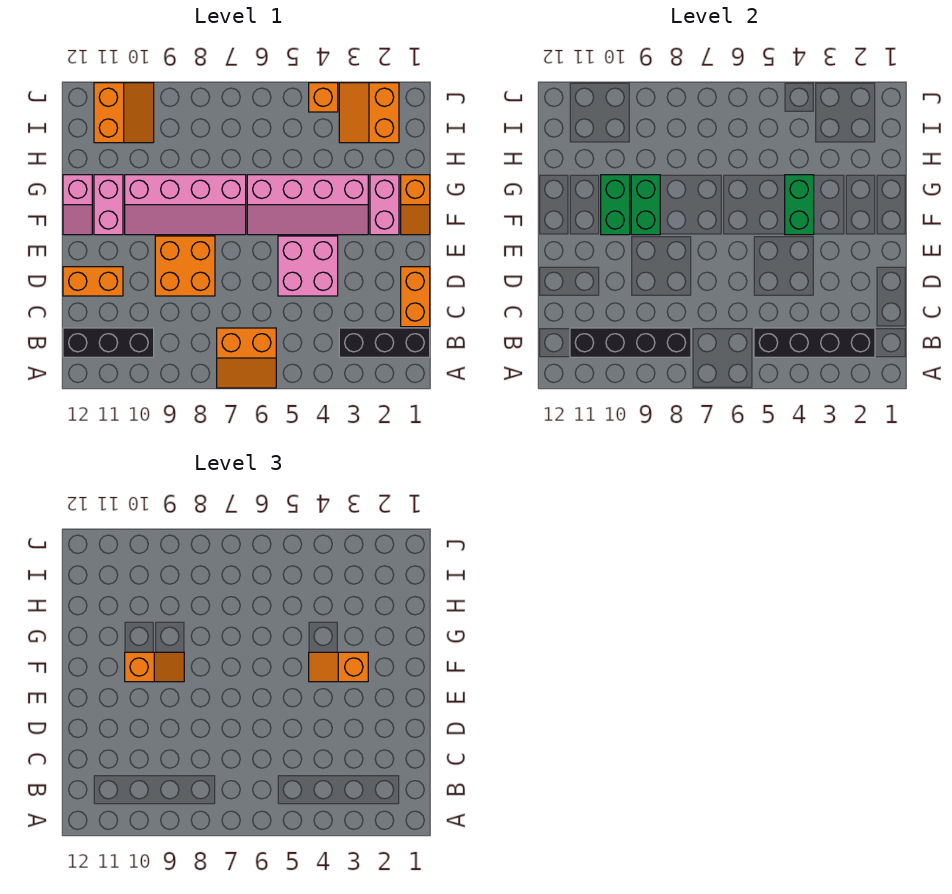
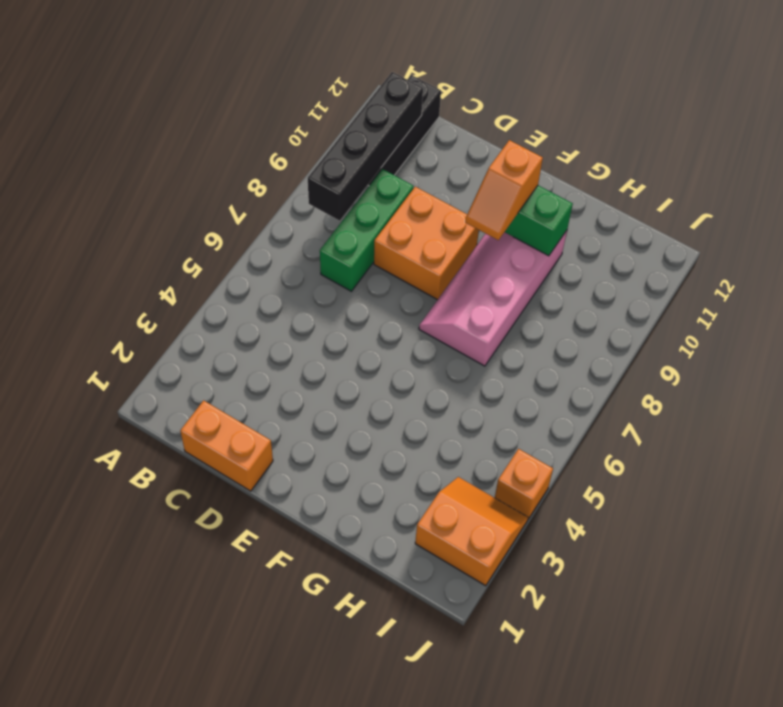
green 1x3 brick [320,169,414,291] -> none
none -> orange 2x2 slope [217,328,276,388]
none -> black 1x3 brick [339,328,430,357]
none -> pink 2x2 brick [278,236,338,296]

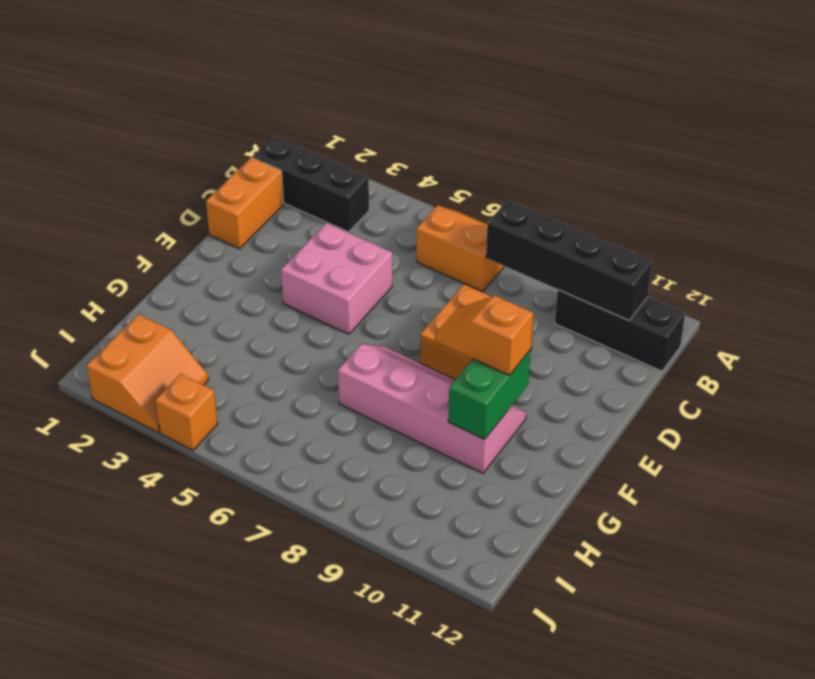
none -> orange 1x2 brick [63,267,123,296]
none -> orange 1x2 slope [401,175,430,235]
none -> pink 1x2 brick [370,175,399,235]

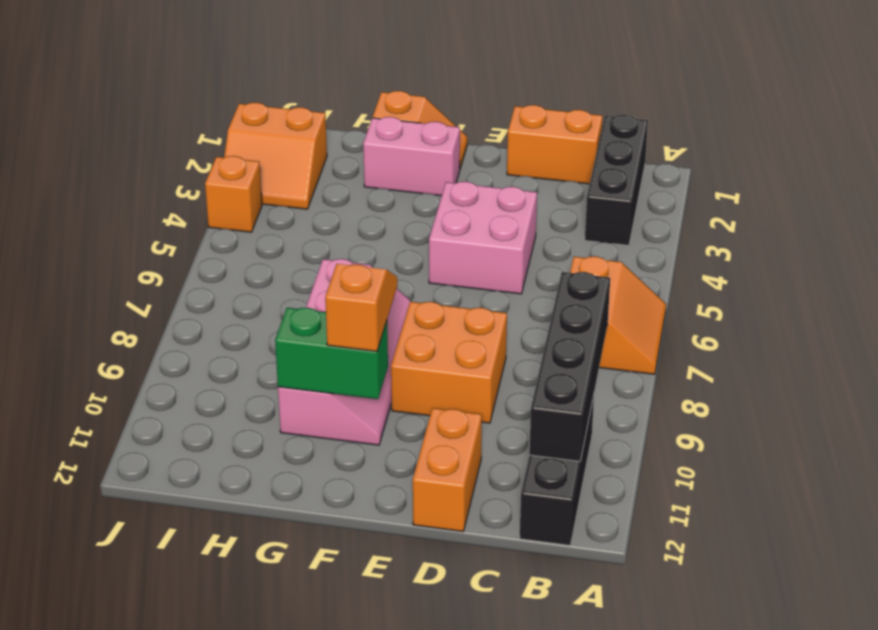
none -> pink 2x4 slope [247,175,368,235]
none -> pink 1x2 brick [94,175,123,235]
none -> pink 1x2 slope [63,175,92,235]

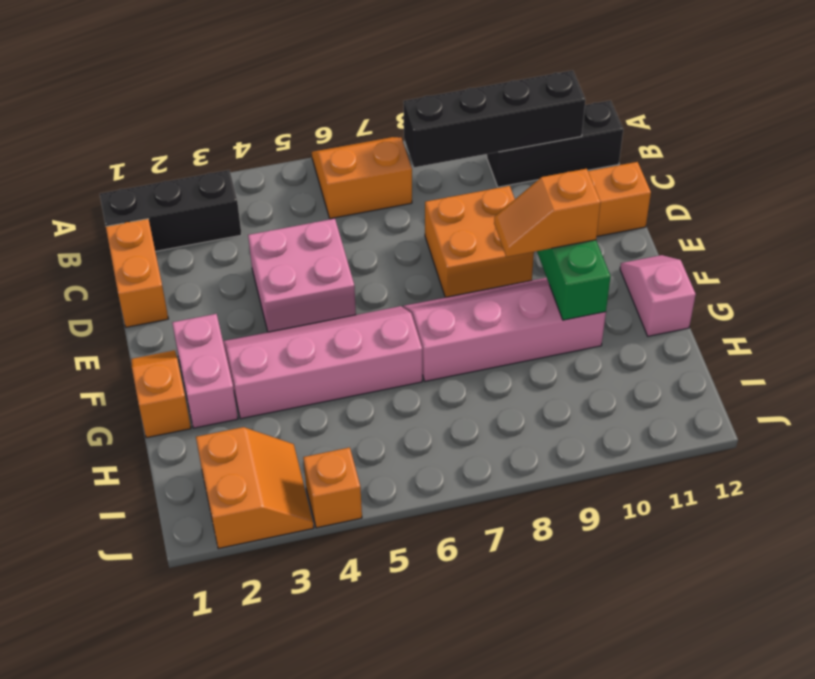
none -> pink 1x2 brick [94,175,123,235]
none -> orange 2x2 slope [94,83,154,143]
none -> black 1x4 brick [754,328,875,357]

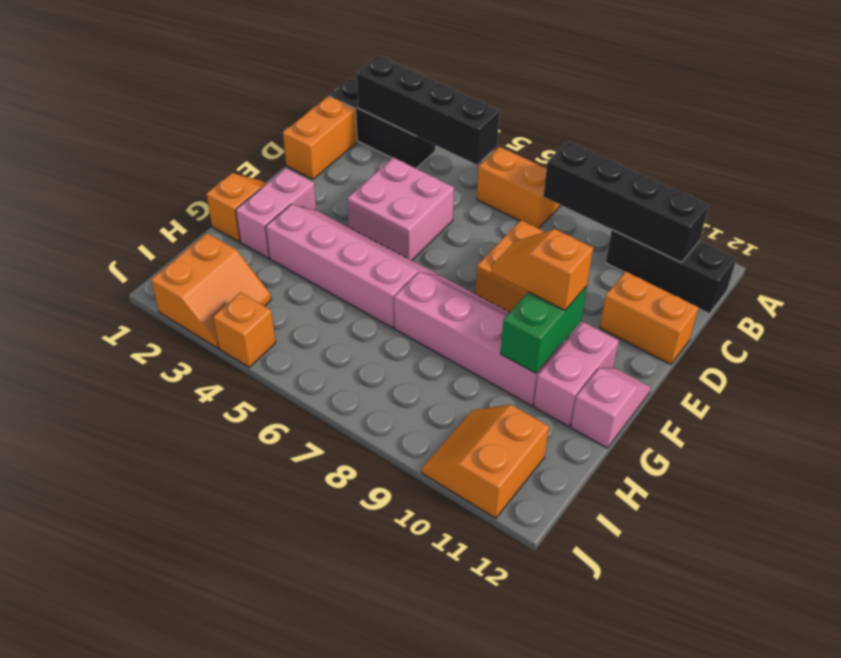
none -> green 1x2 brick [785,175,814,235]
none -> green 1x2 brick [631,175,660,235]
none -> orange 1x2 slope [309,652,368,682]

